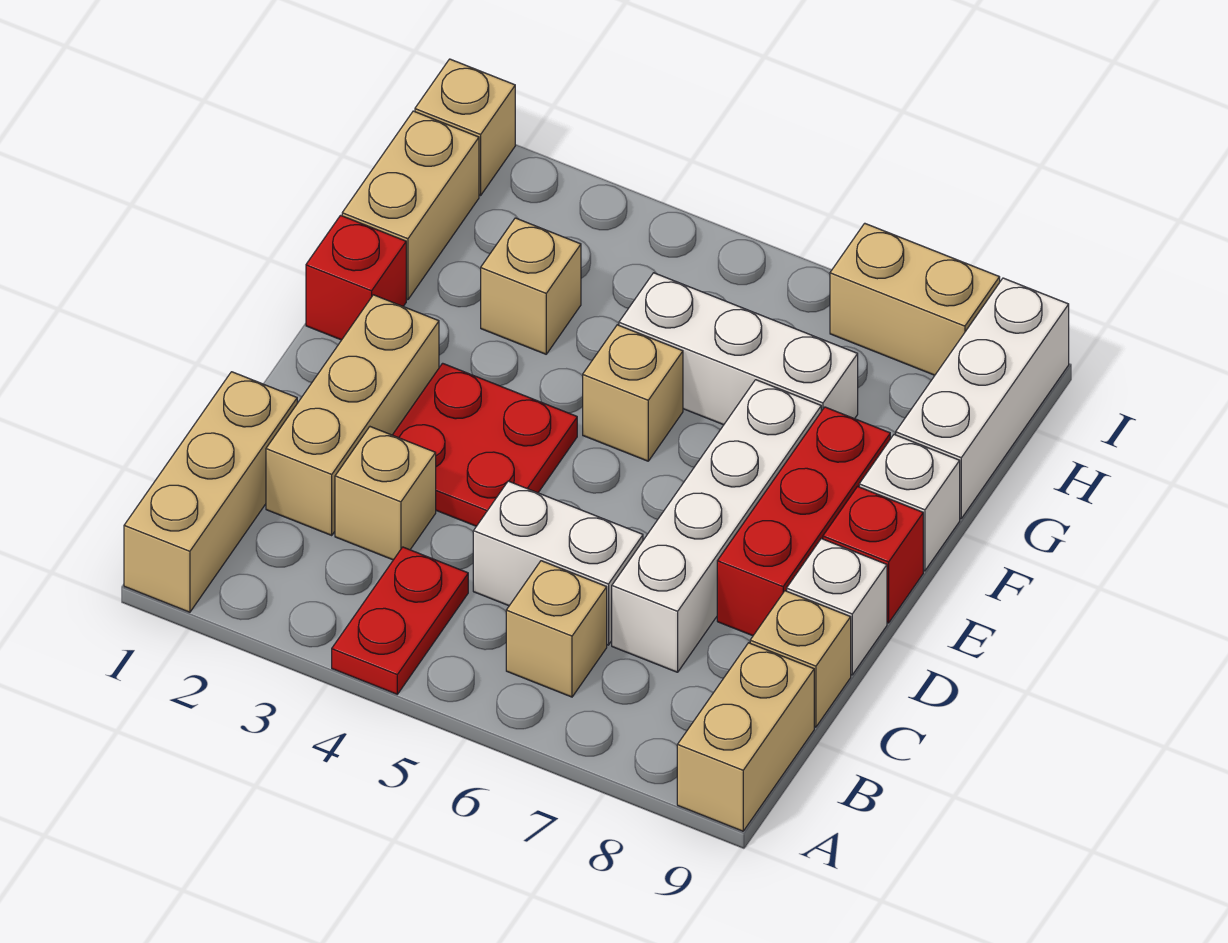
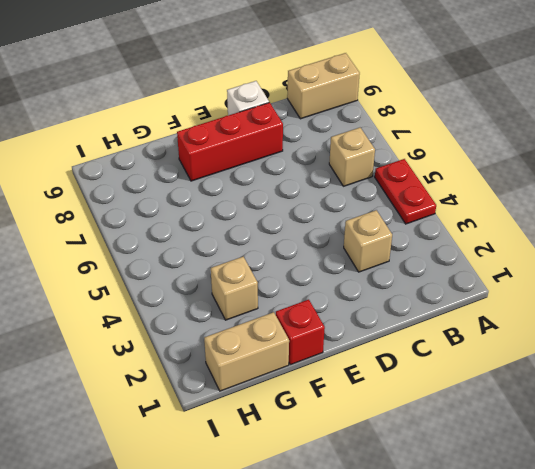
red 1x2 plate [375,159,436,224] -> red 1x2 plate turned to [332,547,468,694]
none -> tan 1x3 brick [124,372,297,612]
none -> tan 1x3 brick [266,295,439,535]
none -> white 1x2 brick [473,481,643,645]

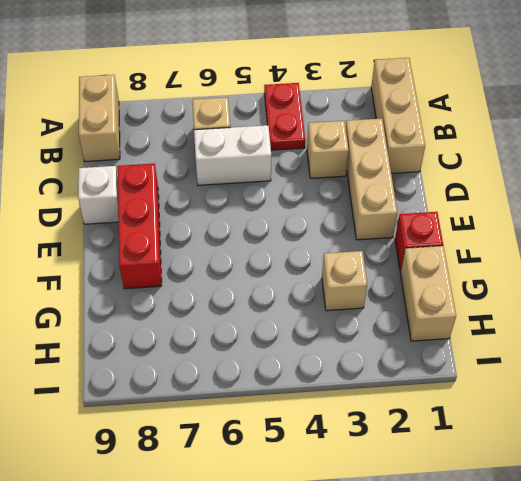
none -> white 1x4 brick [612,380,821,672]
none -> tan 1x1 brick [750,591,851,727]
none -> red 2x2 plate [393,363,577,526]

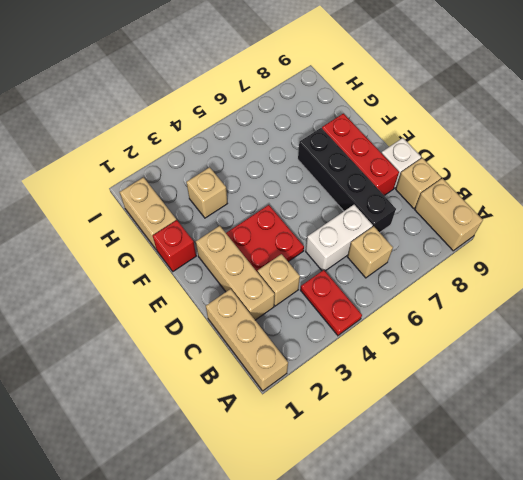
black 1x4 brick [298,128,396,232] -> white 1x4 brick [612,380,821,672]
none -> red 1x1 brick [823,487,923,623]
none -> tan 1x1 brick [583,325,683,461]
none -> white 1x1 brick [859,435,960,571]

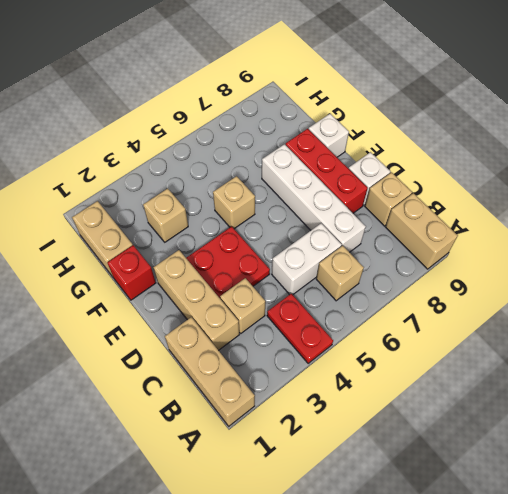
none -> red 1x1 brick [823,487,923,623]
none -> white 1x3 brick [619,273,858,425]
none -> white 1x3 brick [896,278,1069,519]

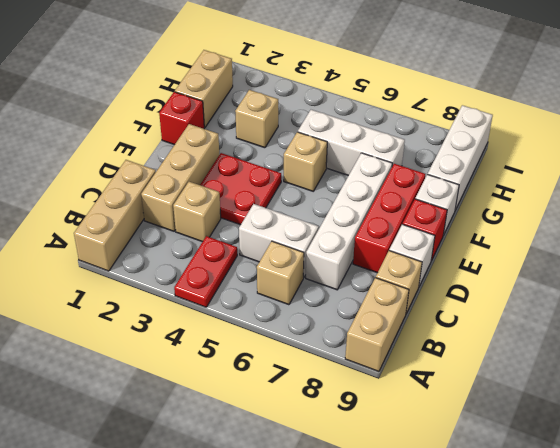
none -> tan 1x1 brick [415,59,515,195]
none -> tan 1x2 brick [830,223,1000,375]

